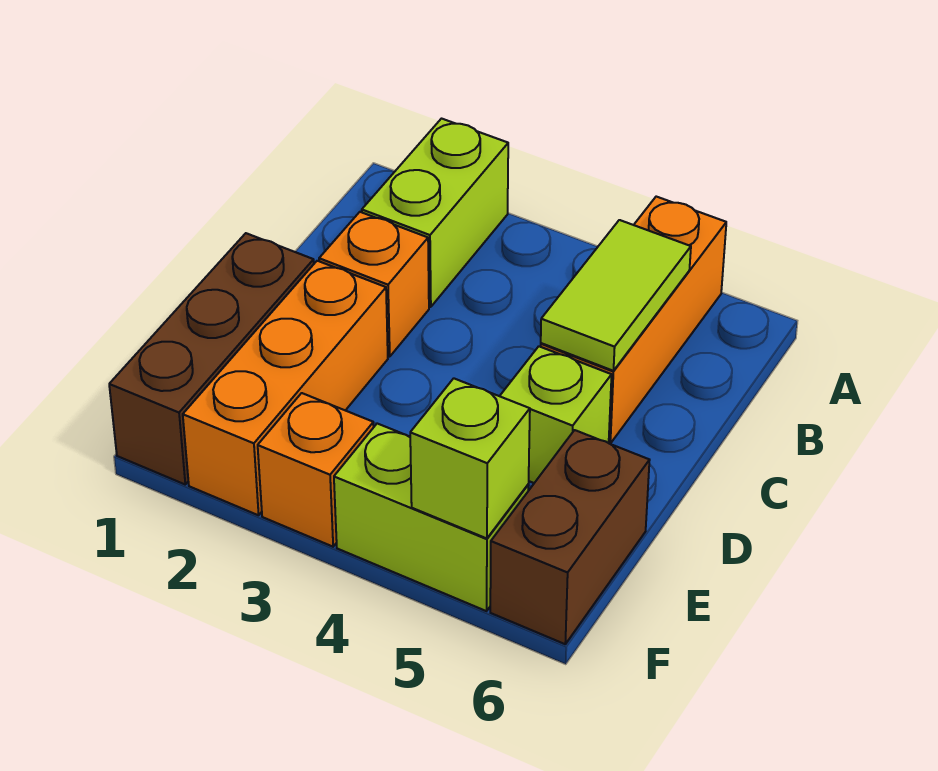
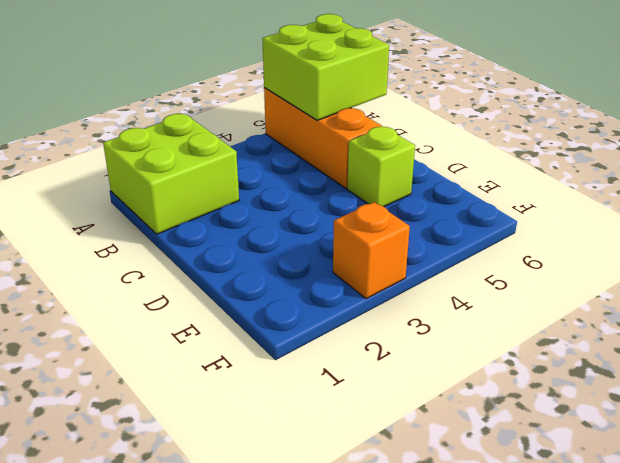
lime 2x2 brick [103,114,239,234] -> lime 1x2 brick [362,119,508,307]
lime 2x2 brick [262,14,389,120] -> lime 1x2 tile [541,220,691,371]
none -> orange 1x1 brick [319,212,429,357]
none -> brown 1x3 brick [109,233,314,484]

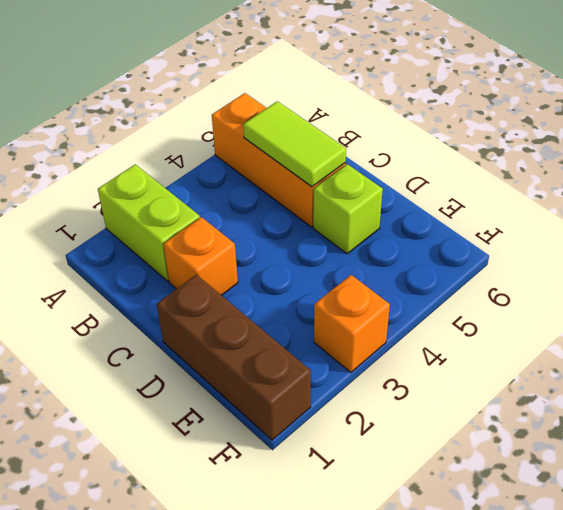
none -> orange 1x3 brick [183,261,388,515]
none -> brown 1x2 brick [490,430,650,644]

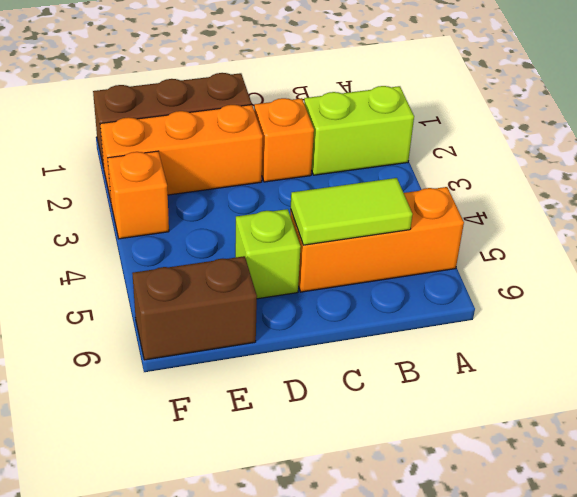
none -> lime 1x2 brick [334,424,529,611]
none -> lime 1x1 brick [410,378,530,538]

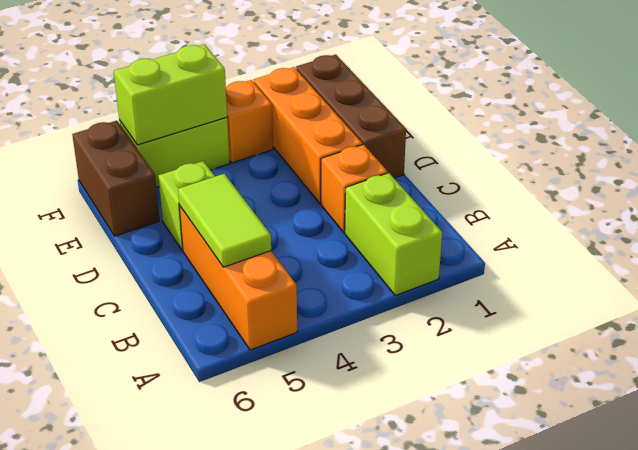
lime 1x2 brick [114,44,227,145] -> lime 1x1 brick [410,378,530,538]

